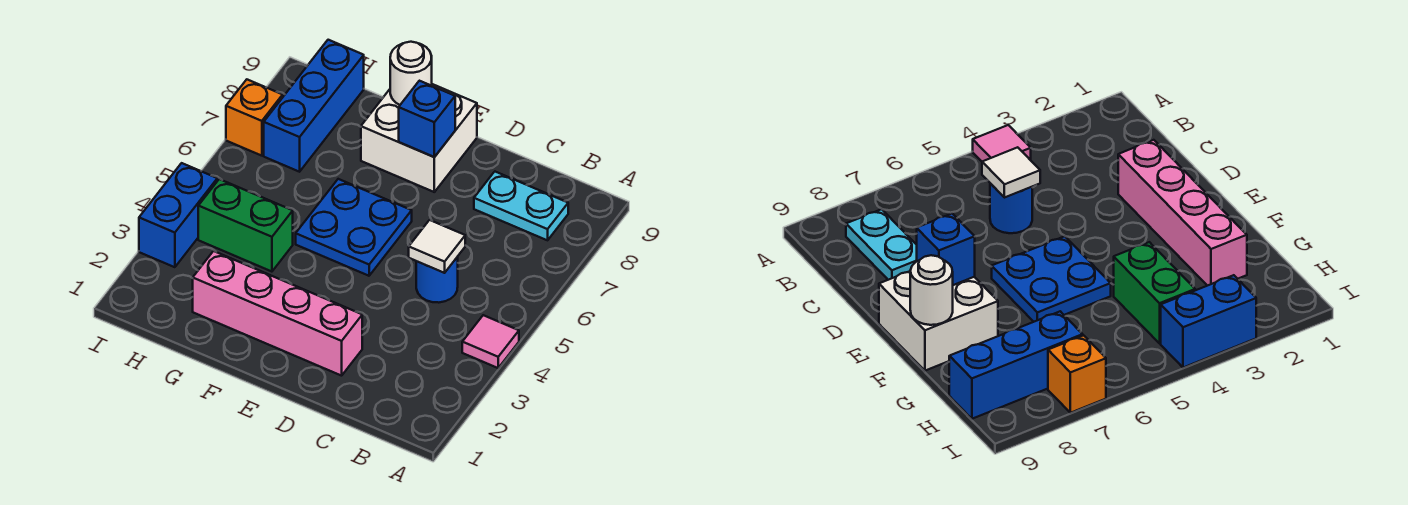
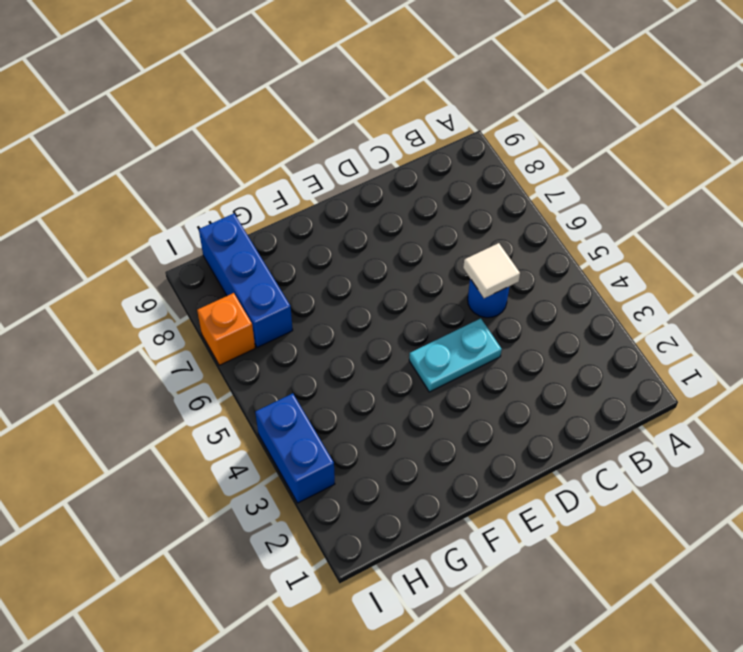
cyan 1x2 plate [409,318,502,392] -> cyan 1x2 plate moved to [474,172,568,240]
none -> pink 1x1 tile [462,315,519,368]
none -> pink 1x4 brick [193,251,362,376]
none -> blue 2x2 plate [296,179,412,276]

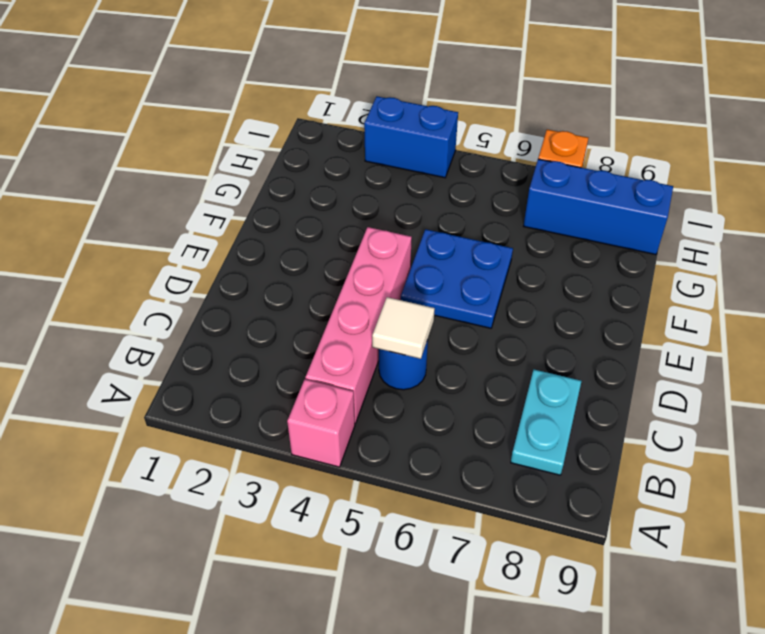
pink 1x1 brick [287,379,355,467] -> pink 1x1 tile [462,315,519,368]
pink 1x4 brick [305,227,412,423] -> pink 1x4 brick moved to [193,251,362,376]
none -> white 2x2 brick [361,84,477,192]
none -> green 1x2 brick [198,179,293,272]
none -> blue 1x1 brick [399,81,455,157]

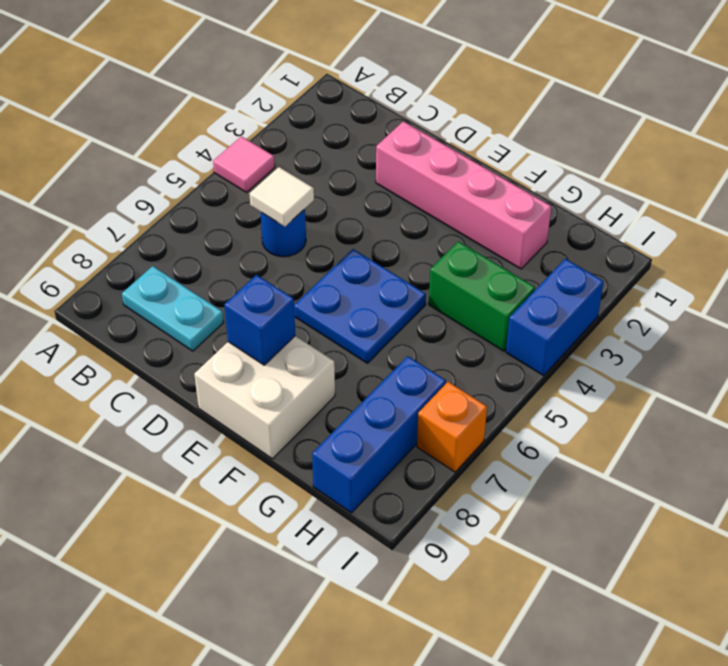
none -> white 1x1 round brick [390,42,432,105]

